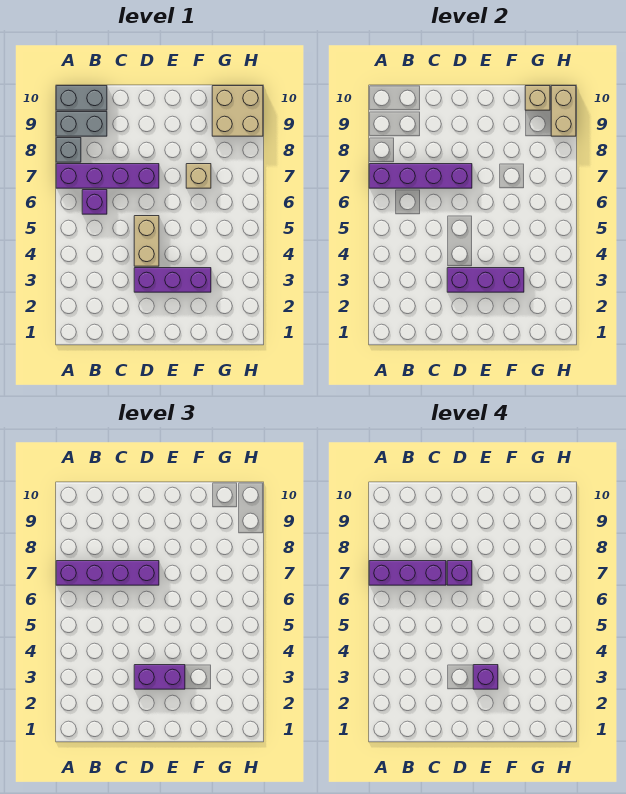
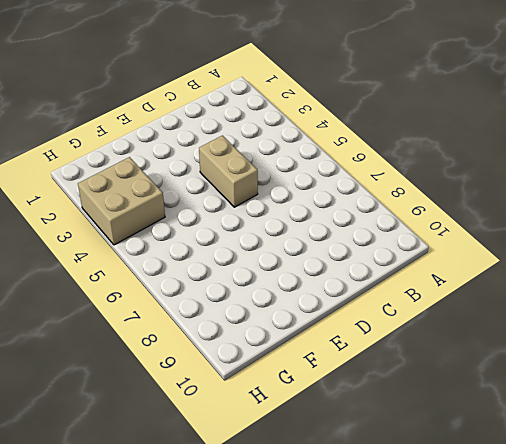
tan 2x2 brick [78,157,165,245] -> tan 2x2 brick moved to [212,86,263,136]
none -> purple 1x4 brick [56,164,159,188]
none -> grey 1x1 brick [56,138,81,162]
none -> grey 1x2 brick [56,112,107,136]

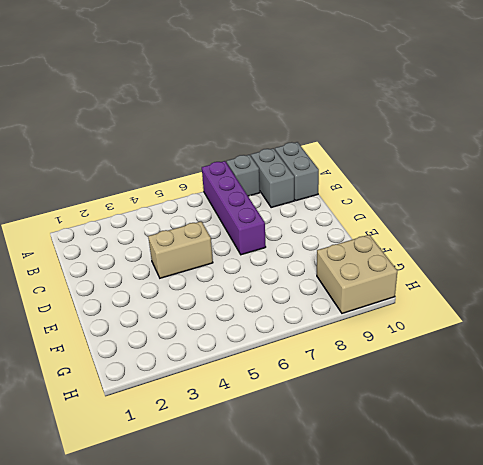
none -> purple 1x1 brick [82,190,107,214]
none -> purple 1x3 brick [134,268,211,292]
none -> tan 1x1 brick [186,164,211,188]

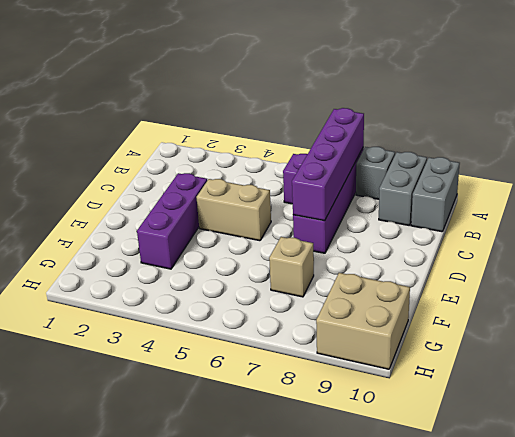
none -> purple 1x3 brick [447,268,524,292]
none -> tan 1x1 brick [525,86,550,110]
none -> tan 1x2 brick [551,86,576,136]

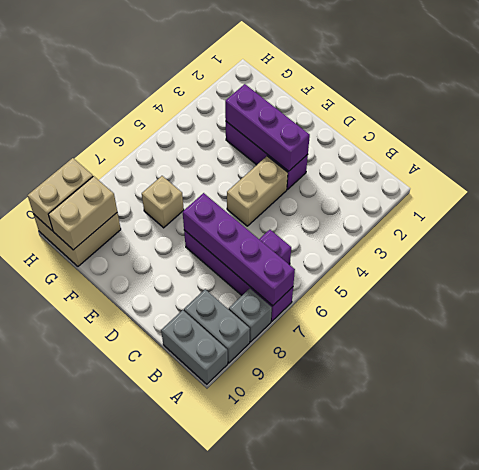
tan 1x2 brick [49,176,117,250] -> tan 1x1 brick [525,86,550,110]
none -> purple 1x4 brick [56,561,159,585]
none -> purple 1x2 brick [134,665,185,689]
none -> purple 1x3 brick [369,561,446,585]

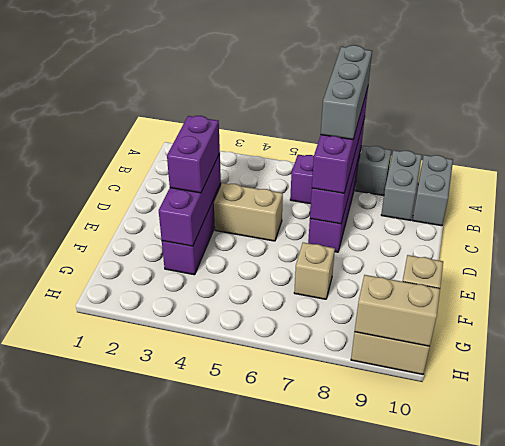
grey 1x3 brick [321,45,372,140] -> purple 1x3 brick [369,561,446,585]
none -> purple 1x1 brick [447,561,472,585]
none -> purple 1x1 brick [473,665,498,689]

